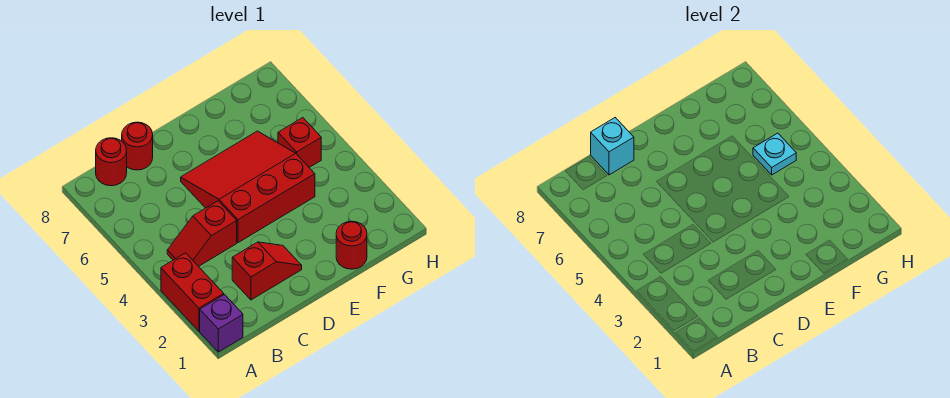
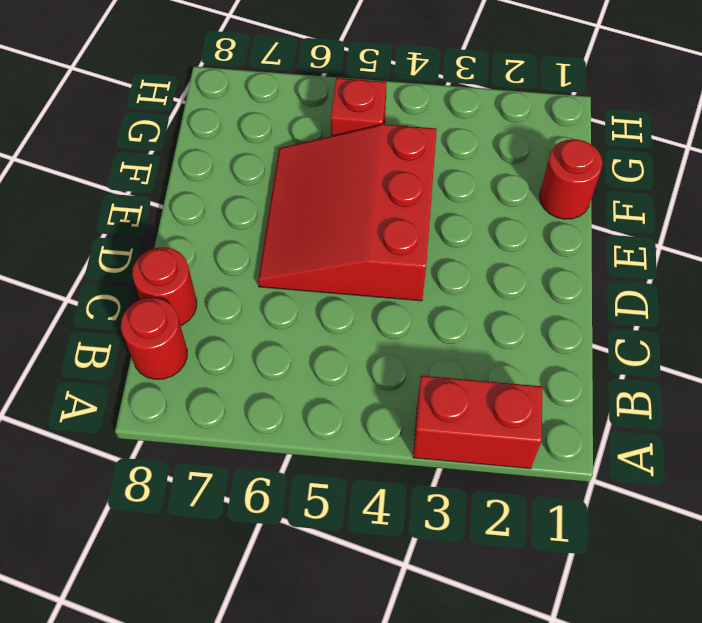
none -> purple 1x1 brick [200,295,243,352]
none -> red 1x2 slope [167,201,237,266]

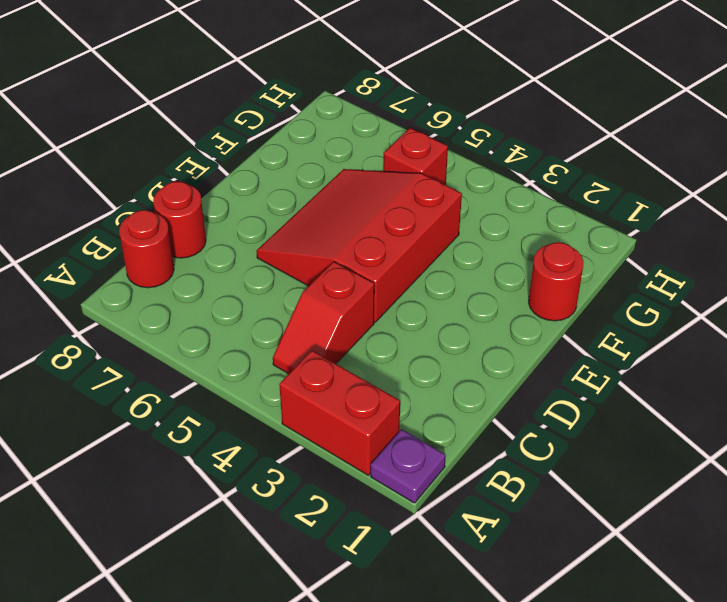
purple 1x1 plate [371,429,446,503] -> purple 1x1 brick [200,295,243,352]
none -> red 1x2 slope [232,242,302,300]
none -> cyan 1x1 brick [591,118,634,175]

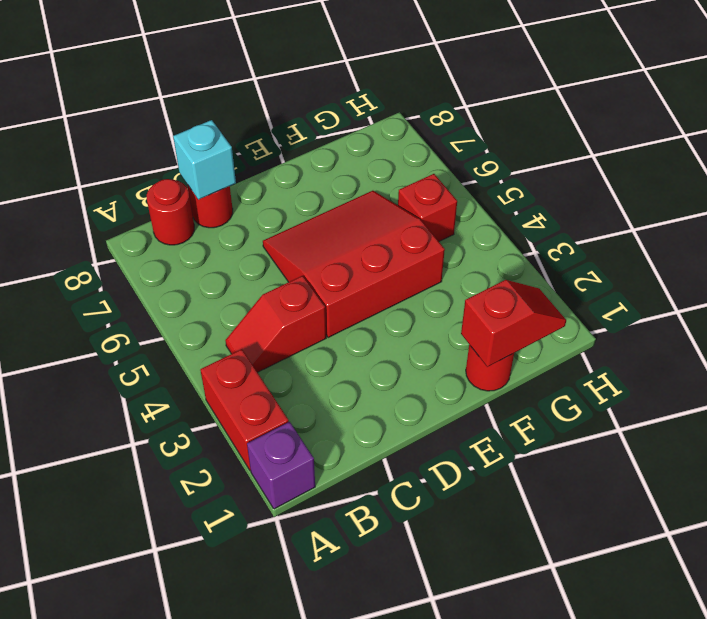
red 1x2 slope [461,280,566,367] -> red 1x2 slope moved to [232,242,302,300]
none -> cyan 1x1 plate [753,133,796,175]

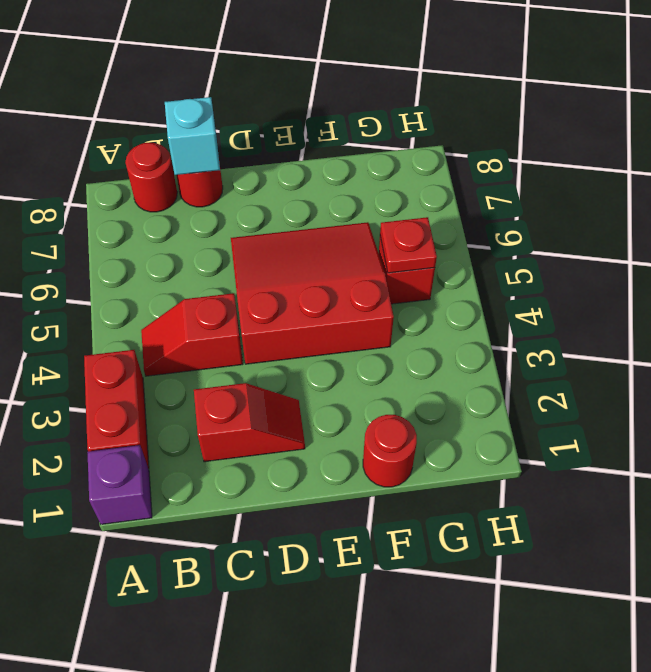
red 1x1 plate [380,217,437,273] -> cyan 1x1 plate [753,133,796,175]

